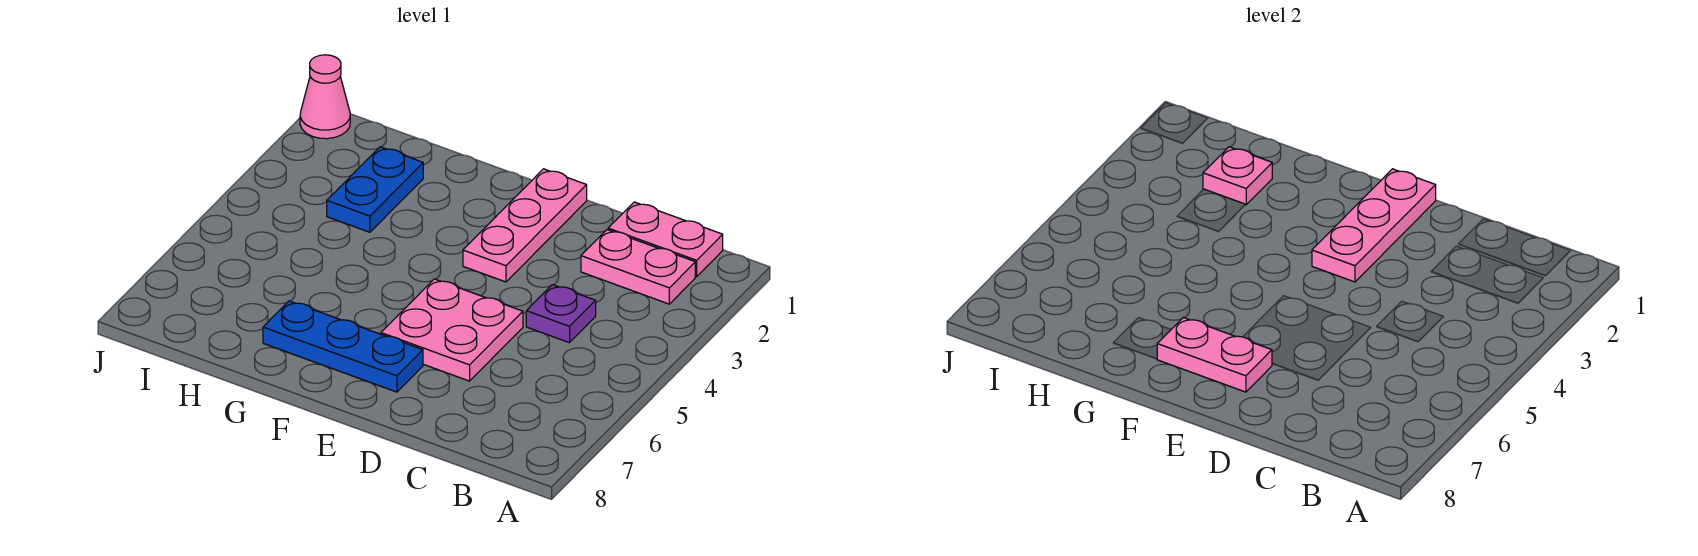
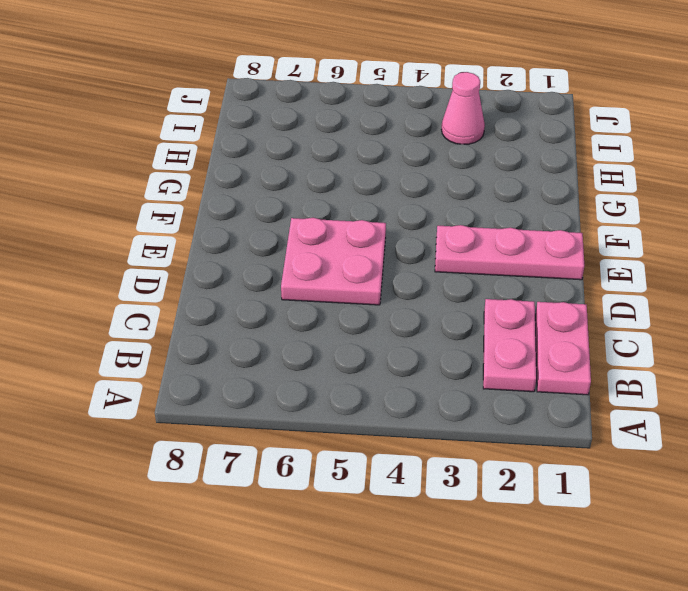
pink 1x1 cone [441,72,485,144] -> pink 1x1 cone moved to [300,55,350,139]
none -> purple 1x1 plate [526,285,596,343]
none -> blue 1x3 plate [263,301,423,392]

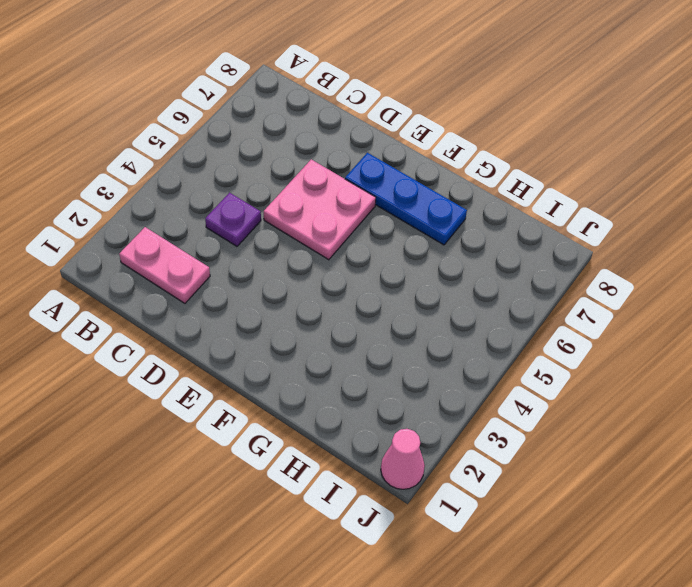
none -> pink 1x2 plate [608,202,723,277]
none -> pink 1x3 plate [463,169,587,282]

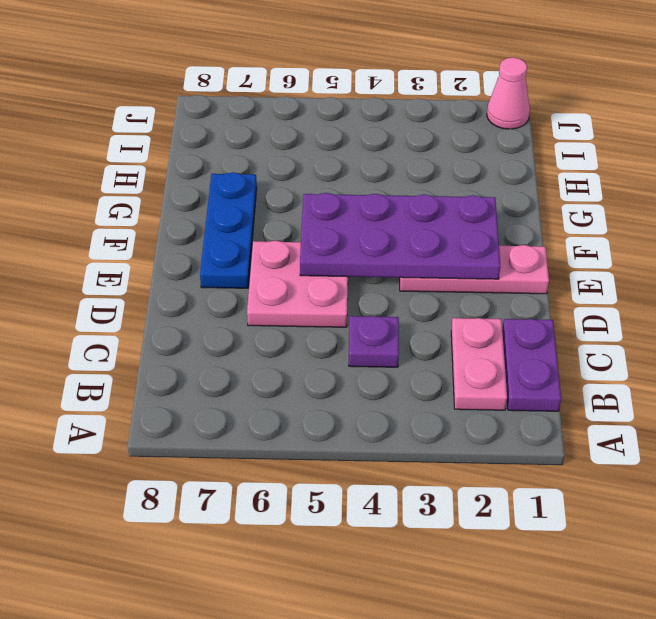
purple 1x2 plate [502,319,561,411] -> pink 1x2 plate [608,202,723,277]
purple 2x4 plate [300,193,500,279] -> pink 1x3 plate [1312,169,1436,282]
none -> blue 1x2 plate [327,147,423,232]
none -> pink 1x2 plate [1157,318,1272,392]

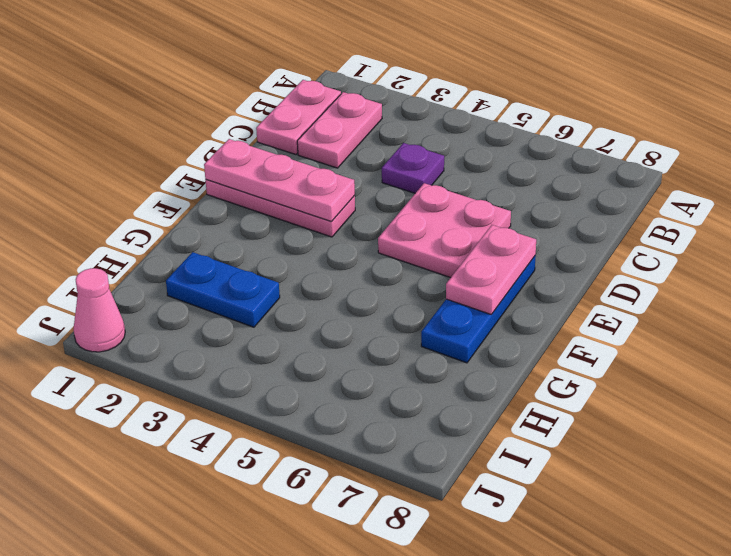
none -> pink 1x1 plate [1203,147,1272,205]

